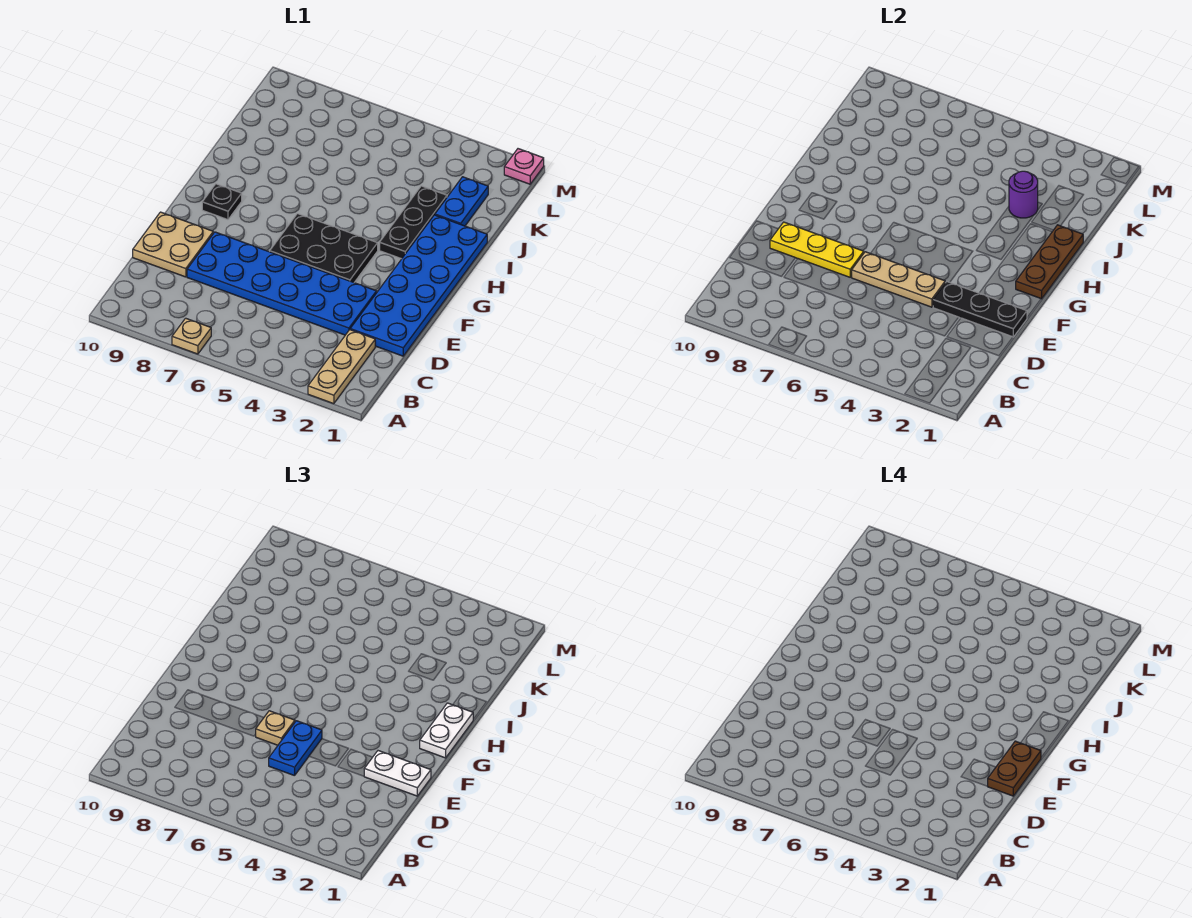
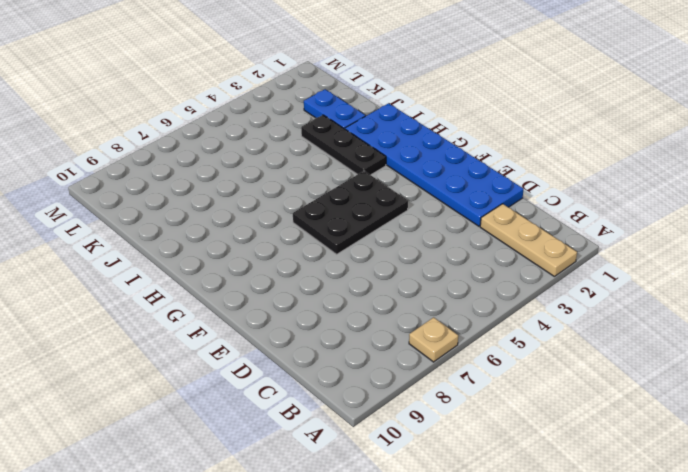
none -> blue 2x6 plate [187,232,377,335]
none -> tan 2x2 plate [133,212,213,277]
none -> black 1x1 plate [202,184,242,220]

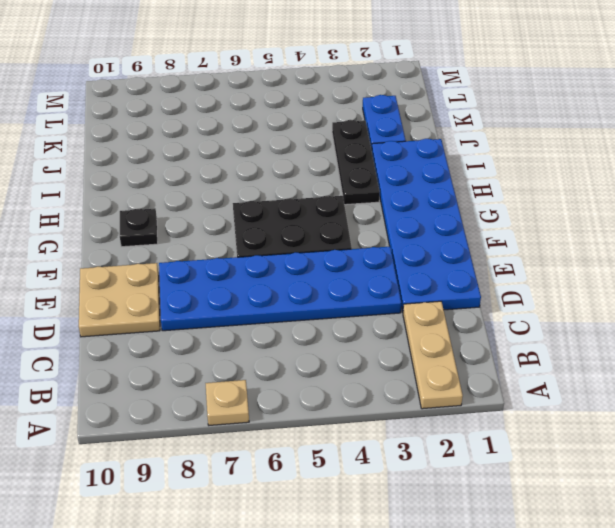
none -> pink 1x1 plate [504,149,544,184]
none -> black 1x3 plate [933,282,1027,337]
none -> tan 1x3 plate [852,252,945,307]

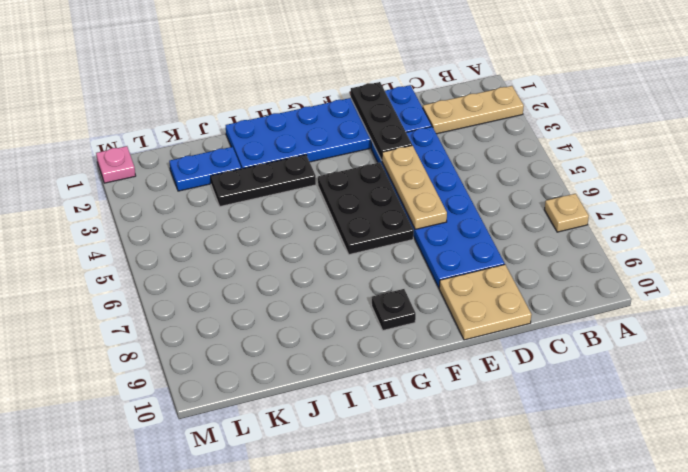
none -> yellow 1x3 plate [770,222,864,277]
none -> brown 1x3 plate [1016,225,1083,299]
none -> purple 1x1 round brick [1009,171,1038,218]

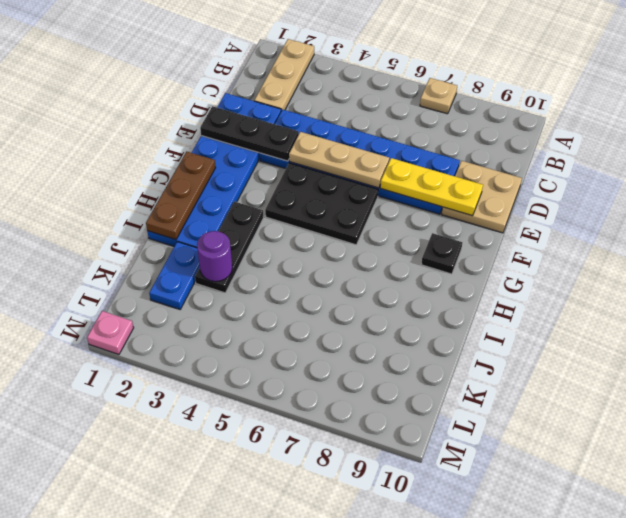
none -> blue 1x2 plate [269,721,322,776]
none -> white 1x2 plate [364,751,431,796]
none -> tan 1x1 plate [255,711,295,745]

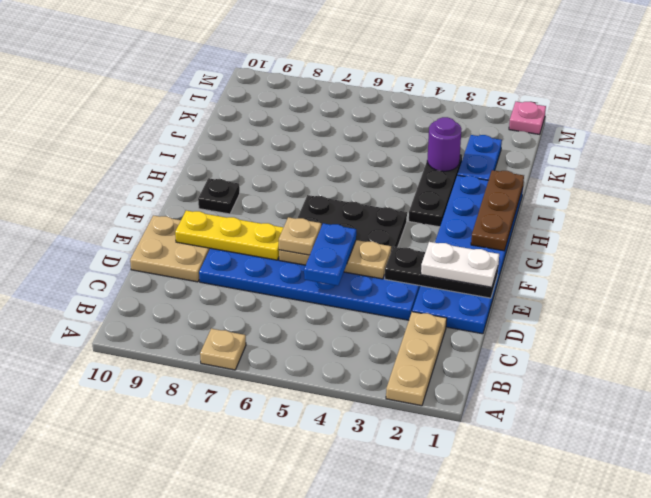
none -> white 1x2 plate [420,703,473,758]
none -> brown 1x2 plate [988,741,1041,796]

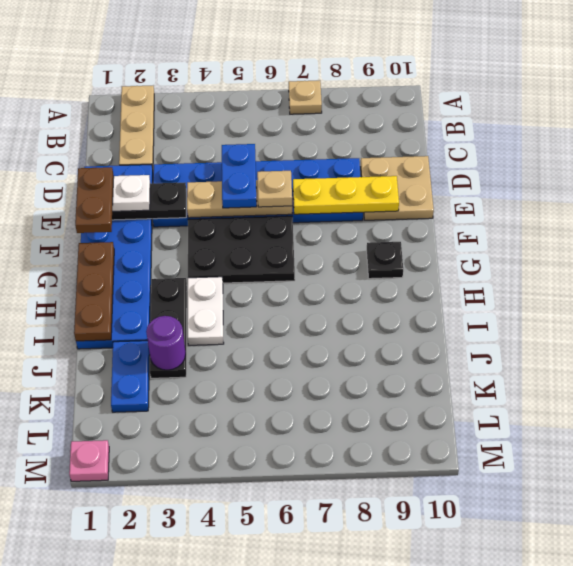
white 1x2 plate [188,277,224,345] -> white 1x2 plate moved to [420,703,473,758]

